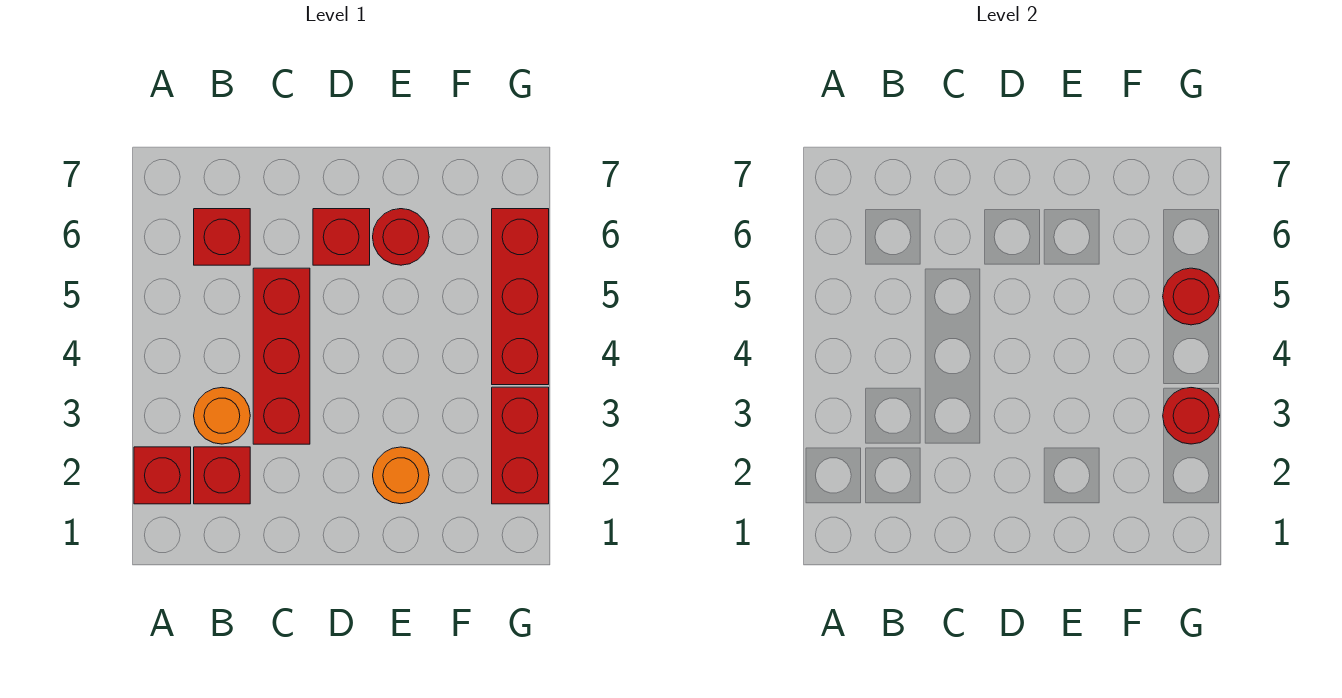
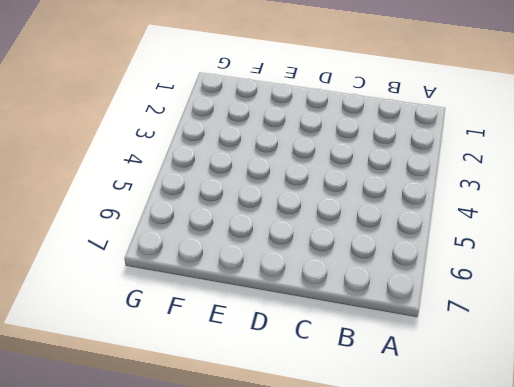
none -> red 1x1 brick [134,447,191,504]
none -> red 1x1 brick [194,447,250,504]
none -> orange 1x1 round brick [194,388,250,444]

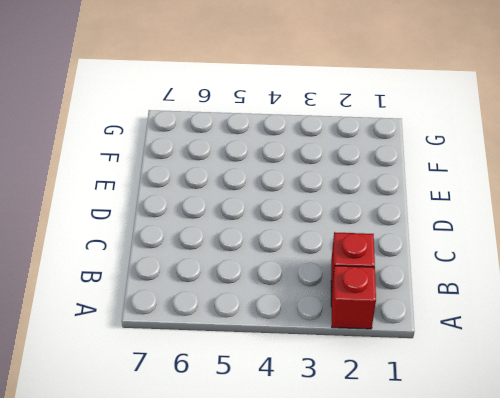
none -> orange 1x1 round brick [194,388,250,444]
none -> red 1x1 brick [194,209,250,265]
none -> red 1x3 brick [253,268,310,444]

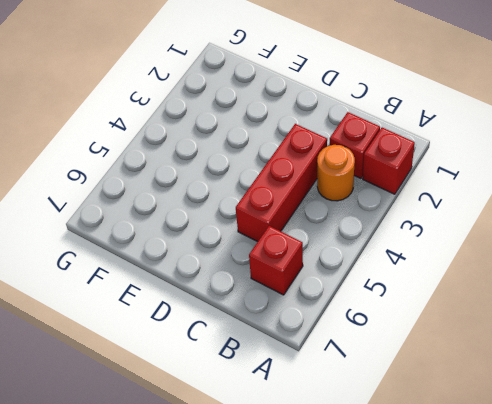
none -> red 1x1 brick [313,209,370,265]
none -> orange 1x1 round brick [373,447,429,504]
none -> red 1x1 round brick [373,209,429,265]

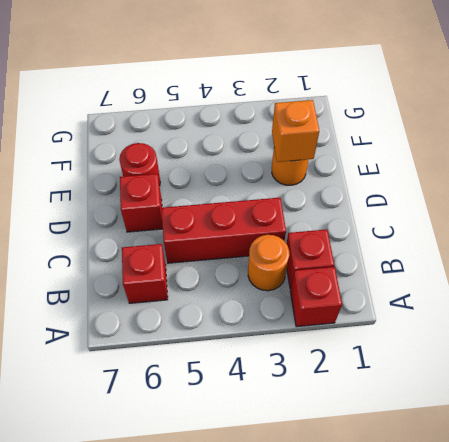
orange 1x1 brick [272,100,319,162] -> none
none -> red 1x2 brick [492,387,549,504]
none -> red 1x3 brick [492,209,549,385]
none -> red 1x1 round brick [1163,388,1219,444]

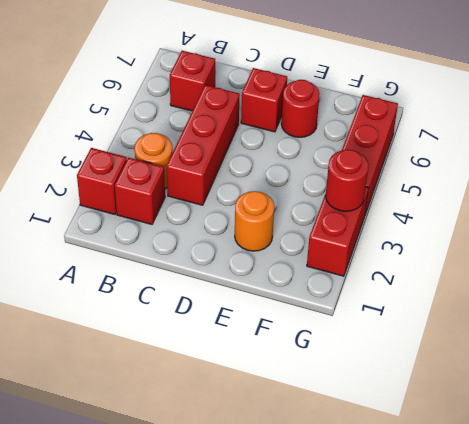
none -> red 1x1 round brick [1163,268,1219,325]

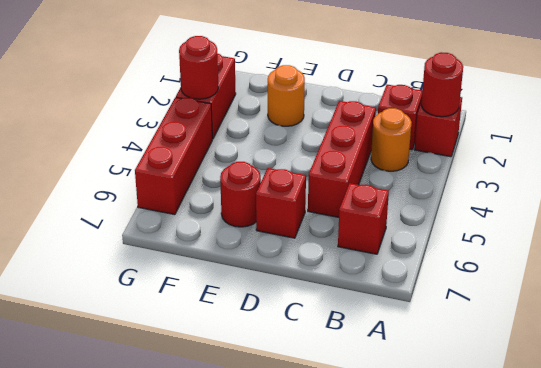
red 1x1 round brick [421,52,463,117] -> red 1x1 round brick moved to [1163,268,1219,325]

